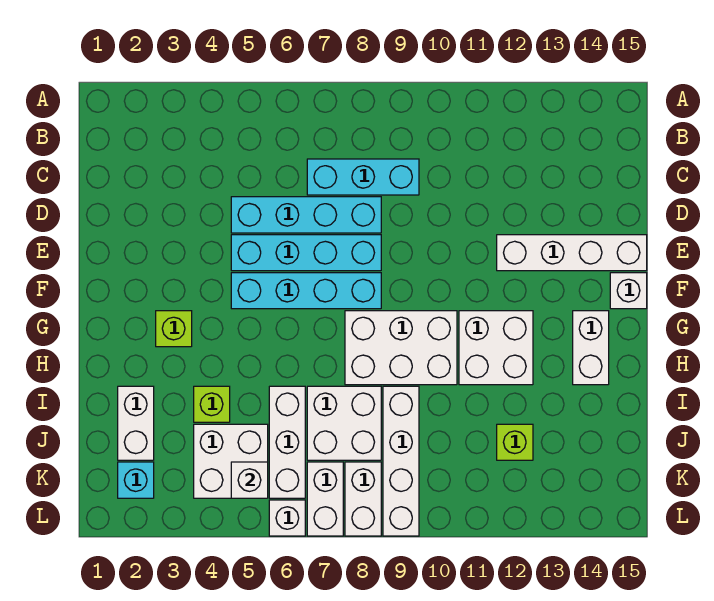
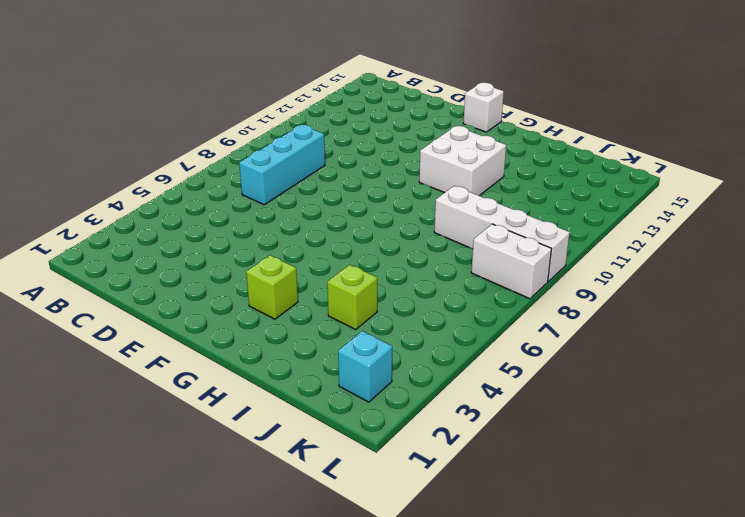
none -> cyan 1x4 brick [231,197,381,233]
none -> cyan 1x4 brick [231,235,381,271]
none -> white 1x4 brick [497,235,647,271]

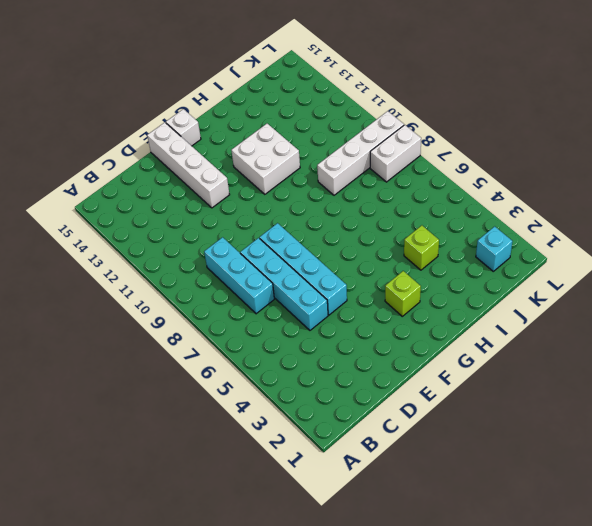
none -> cyan 1x4 brick [231,273,381,309]
none -> white 2x3 brick [345,311,457,385]
none -> white 1x2 brick [573,311,609,385]

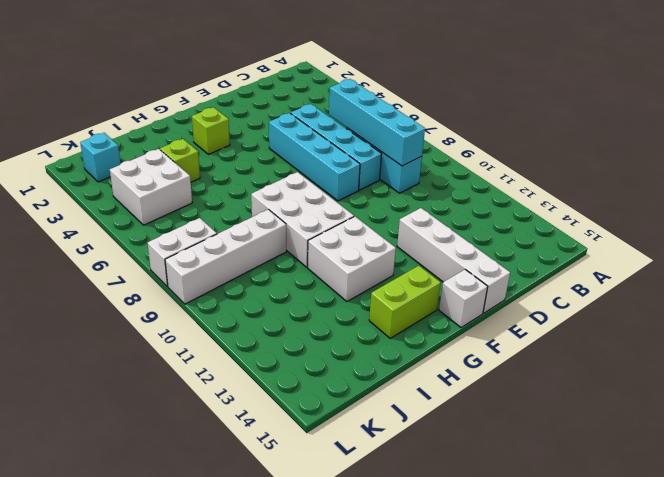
cyan 1x4 brick [329,79,425,166] -> cyan 1x4 brick moved to [231,273,381,309]
lime 1x2 brick [369,266,441,338] -> white 1x2 brick [573,311,609,385]
none -> white 1x2 brick [118,386,154,460]
none -> white 1x3 brick [269,386,305,498]
none -> white 2x2 brick [307,386,381,460]

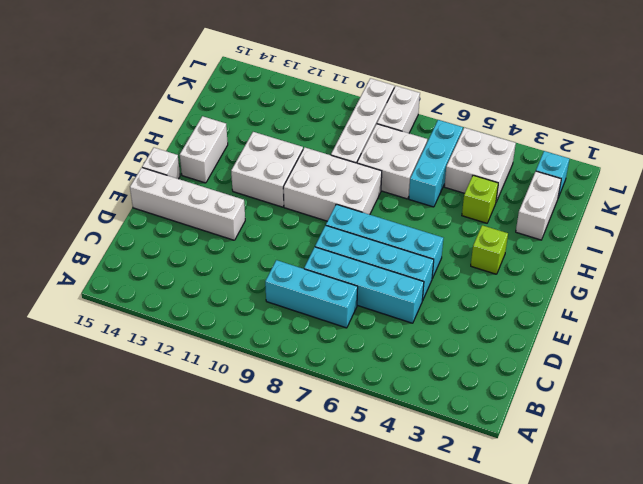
cyan 1x3 brick [409,120,463,207] -> white 1x3 brick [269,386,305,498]
none -> lime 1x1 brick [497,424,533,460]
none -> white 1x2 brick [307,462,343,536]
none -> white 1x1 brick [269,500,305,536]

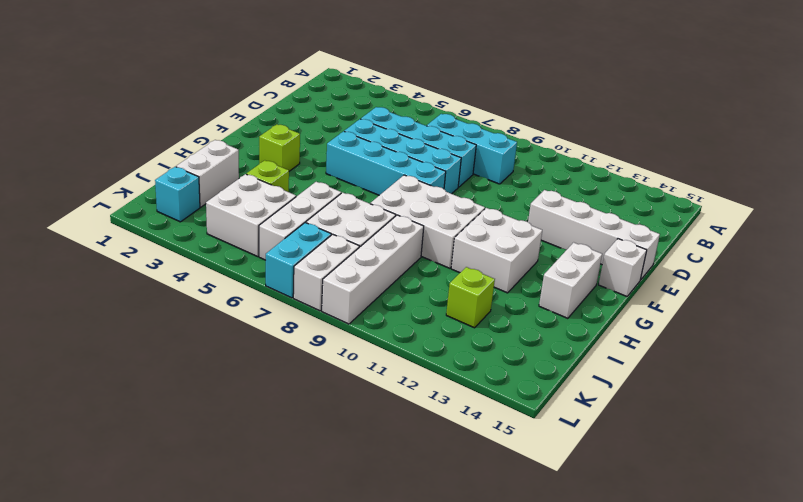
cyan 1x2 brick [266,223,331,298] -> white 1x2 brick [307,462,343,536]
none -> white 1x1 brick [269,500,305,536]
none -> white 1x1 brick [231,462,268,498]

